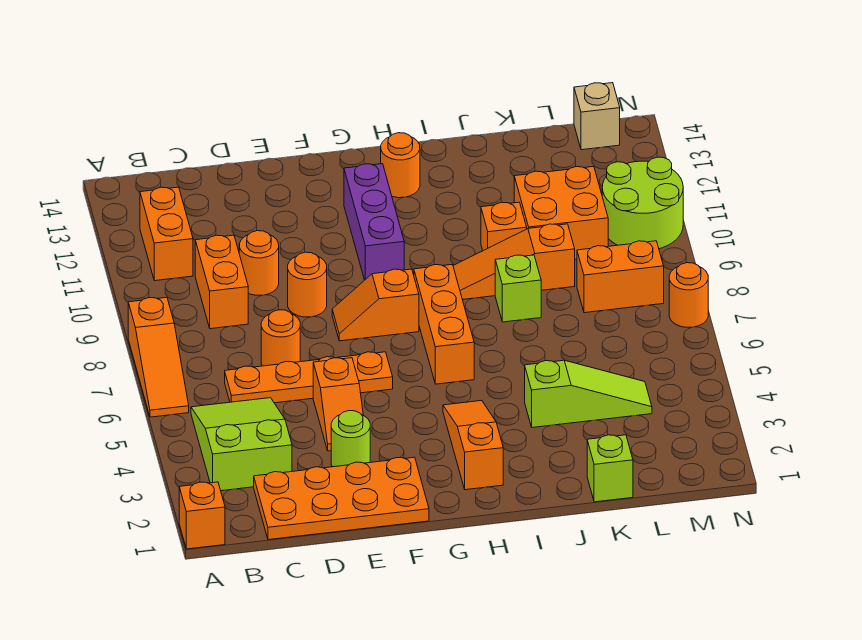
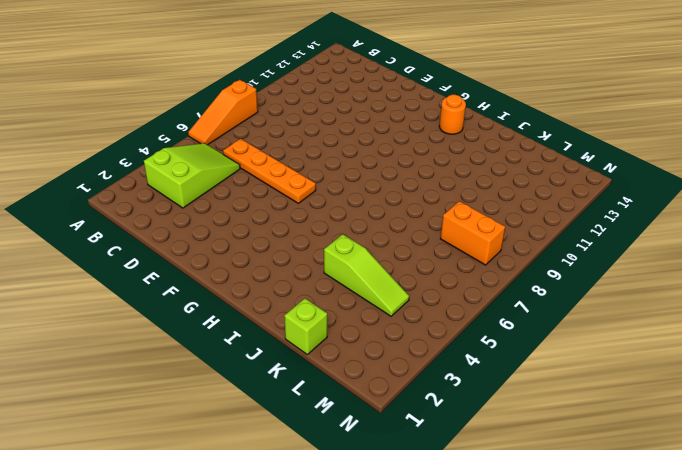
none -> orange 1x1 brick [179,482,225,549]
none -> orange 1x2 brick [140,187,193,281]
none -> orange 2x4 plate [254,457,429,540]

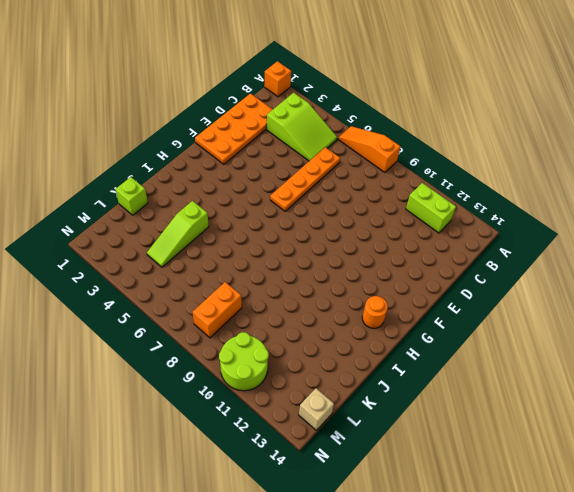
lime 1x2 brick [406,183,456,233] -> orange 1x2 brick [140,187,193,281]
none -> orange 1x2 brick [195,235,248,329]
none -> orange 1x1 round brick [261,310,300,366]
none -> orange 1x1 round brick [239,231,279,295]

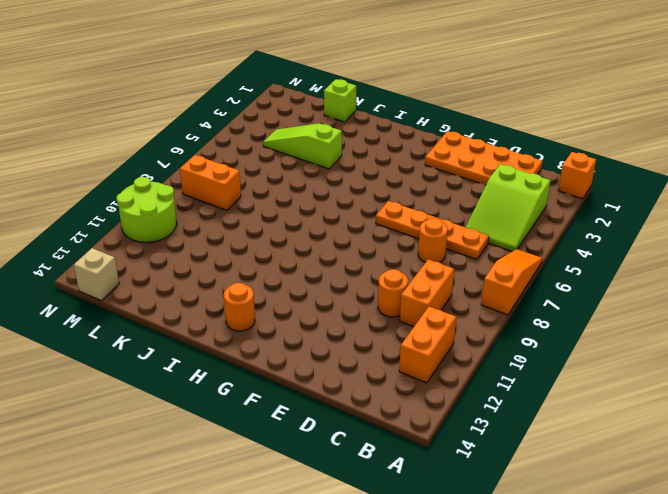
none -> lime 1x1 round brick [331,411,370,467]
none -> orange 1x2 slope [313,358,363,451]
none -> orange 1x1 round brick [288,252,327,317]

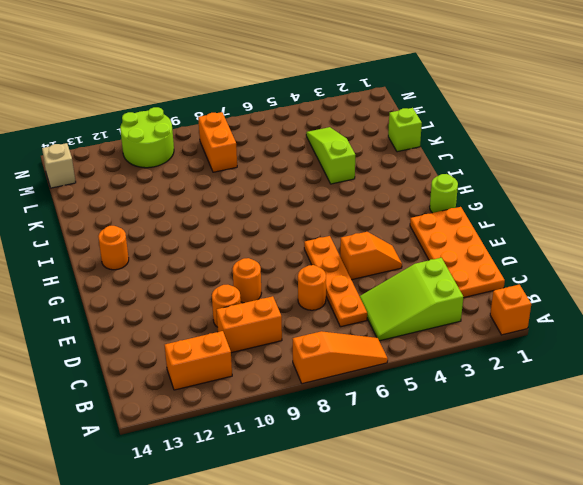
lime 1x1 round brick [430,174,458,213] -> lime 1x1 round brick moved to [331,411,370,467]
none -> orange 1x2 slope [332,269,419,341]
none -> purple 1x3 brick [344,164,404,280]
none -> orange 1x3 slope [443,401,503,490]

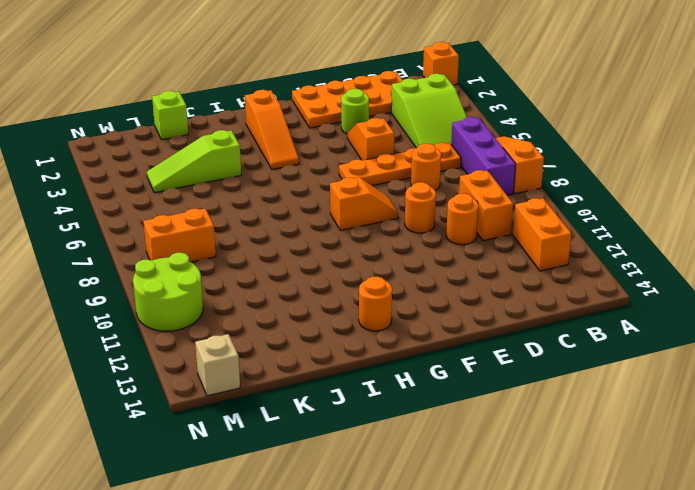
purple 1x3 brick [451,117,516,195] -> purple 1x3 brick moved to [344,164,404,280]
none -> orange 1x3 brick [414,265,474,384]
none -> orange 1x3 slope [453,224,575,300]
none -> lime 1x1 brick [495,255,541,322]

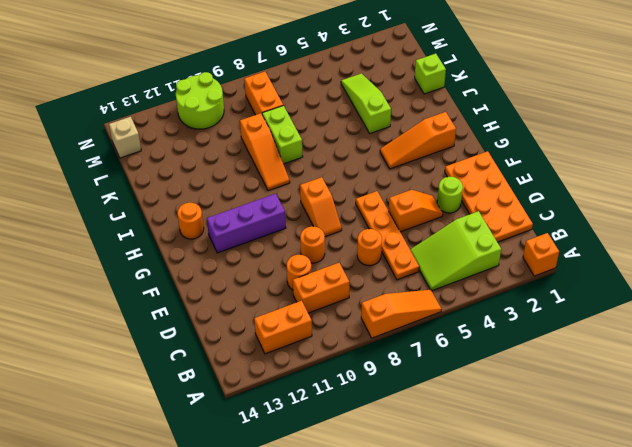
lime 1x2 brick [262,106,303,164] -> lime 1x1 brick [495,255,541,322]
none -> orange 1x3 brick [414,265,474,384]
none -> orange 1x1 brick [481,202,527,251]
none -> orange 2x2 brick [514,167,608,259]

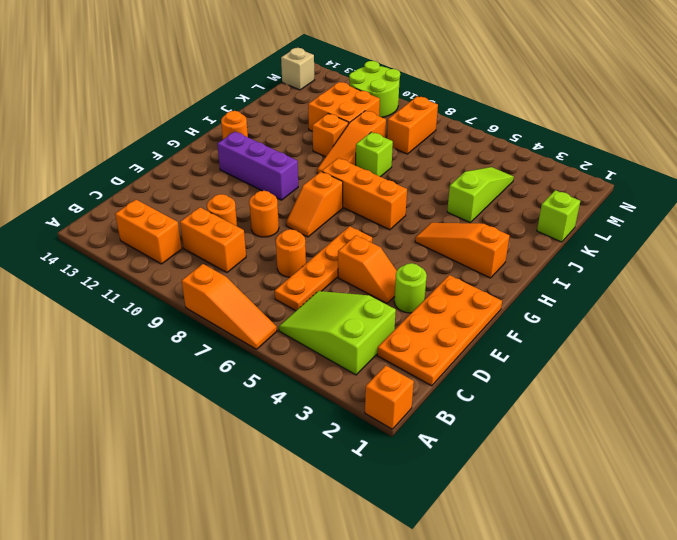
none -> orange 1x1 round brick [669,263,708,327]

